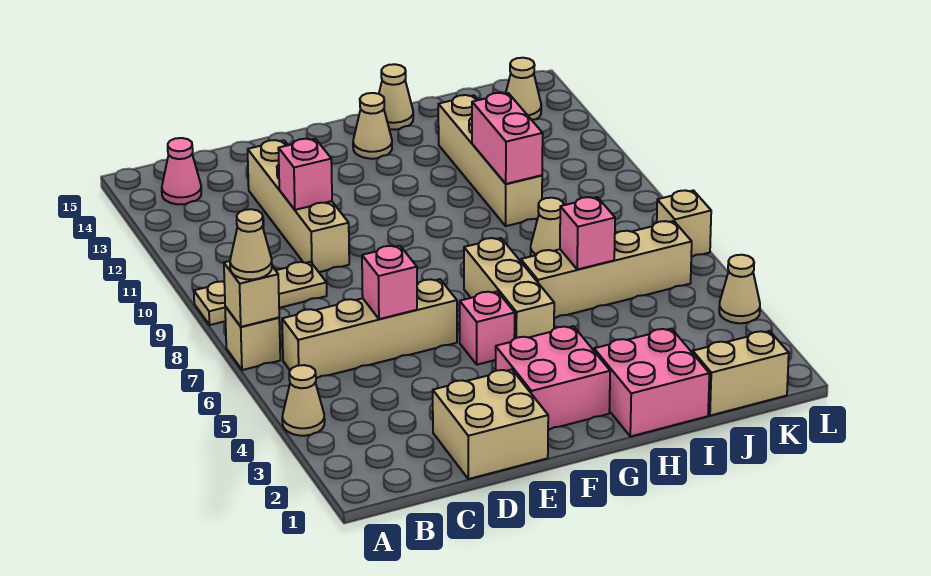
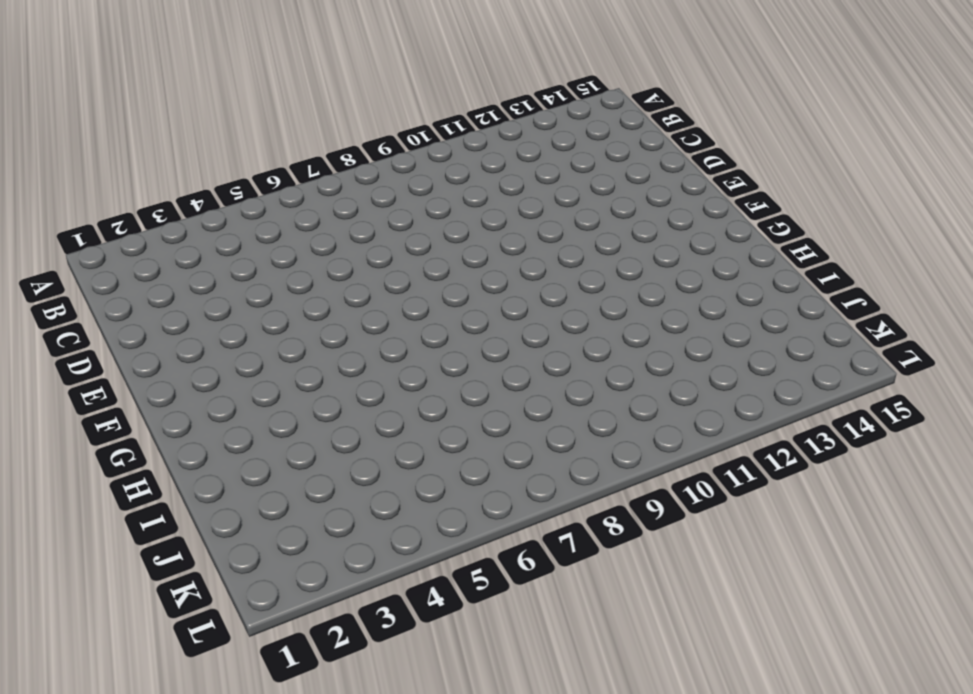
none -> tan 1x1 cone [282,365,325,436]
none -> tan 1x1 brick [225,306,280,370]
none -> tan 1x3 plate [194,262,327,325]

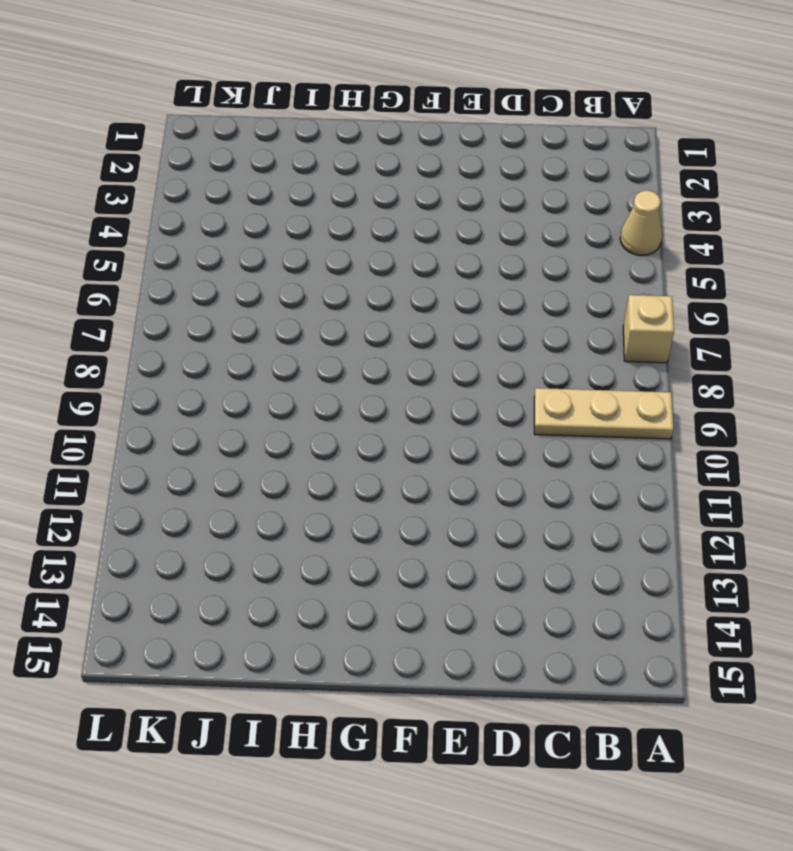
none -> tan 1x4 brick [282,279,457,378]
none -> pink 1x1 cone [162,138,201,204]
none -> tan 2x2 brick [433,369,548,479]

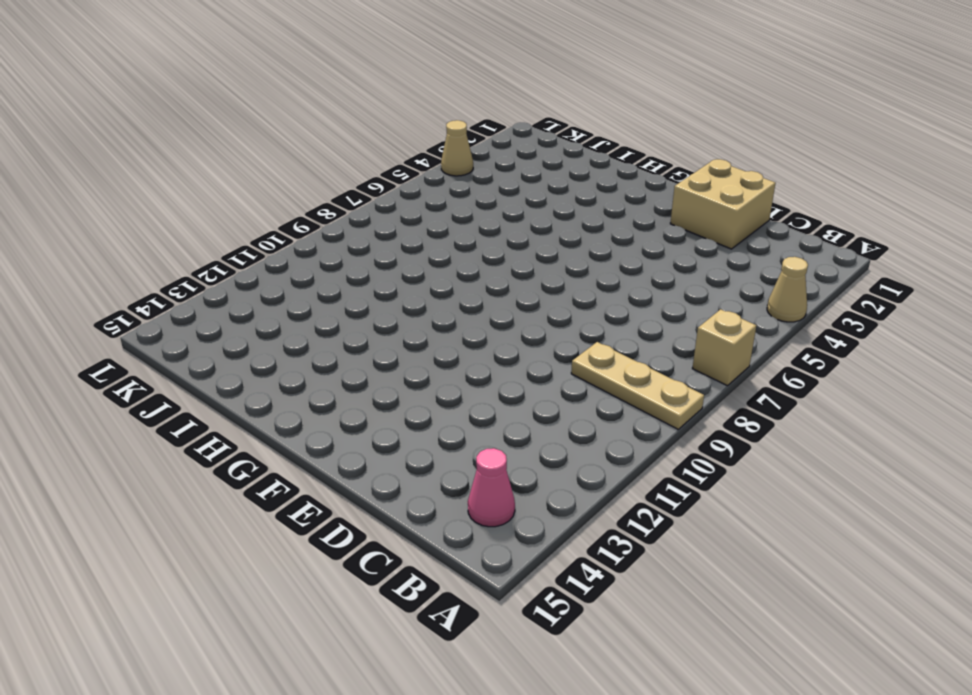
none -> tan 1x4 brick [282,279,457,378]
none -> tan 1x4 brick [248,140,349,272]
none -> pink 2x2 brick [496,326,610,430]

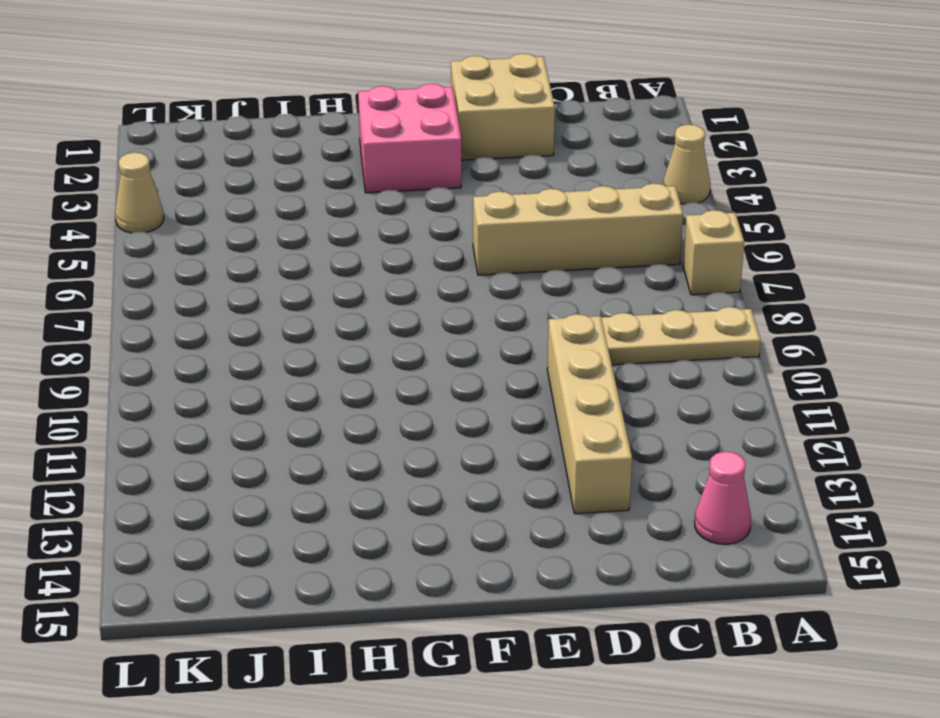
none -> pink 1x1 brick [460,291,515,365]
none -> tan 1x3 brick [464,238,554,339]
none -> tan 1x1 cone [353,93,392,159]

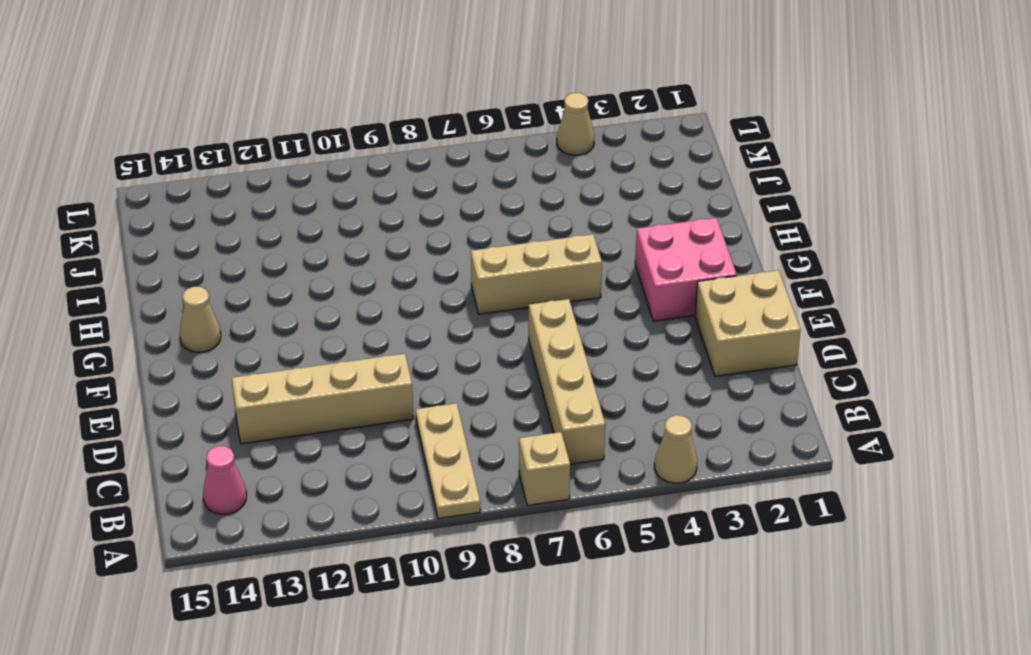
none -> pink 1x1 brick [460,291,515,365]
none -> pink 2x2 brick [594,329,709,437]
none -> tan 1x4 brick [521,221,692,318]

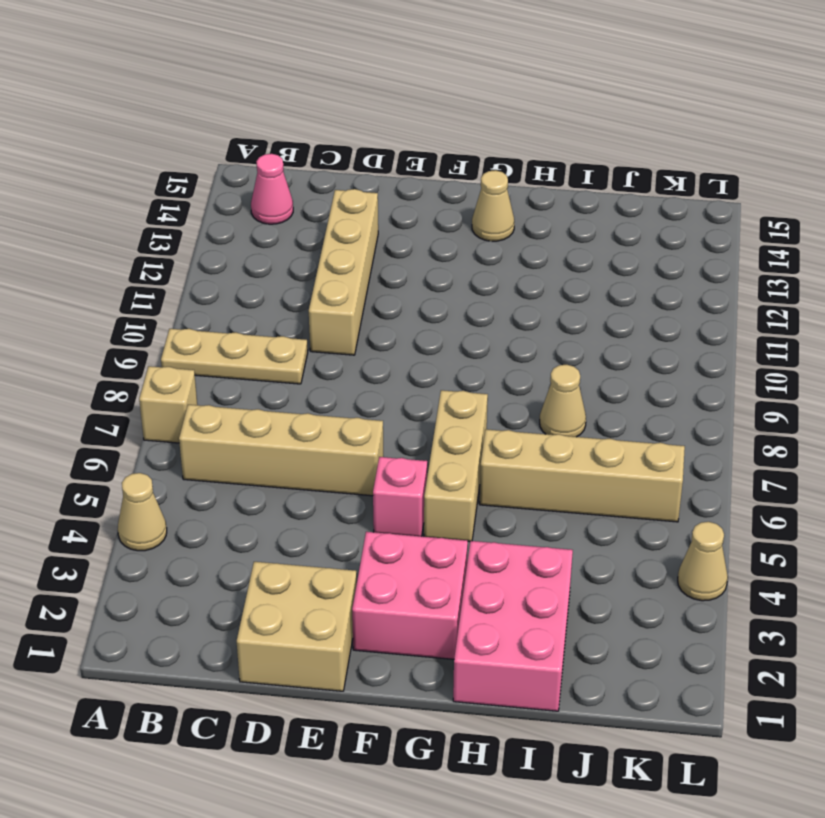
pink 2x3 brick [453,541,573,711] -> pink 2x2 brick [594,329,709,437]
none -> tan 1x1 cone [379,64,413,130]
none -> tan 1x4 brick [438,95,542,226]
none -> tan 1x2 brick [693,331,789,416]

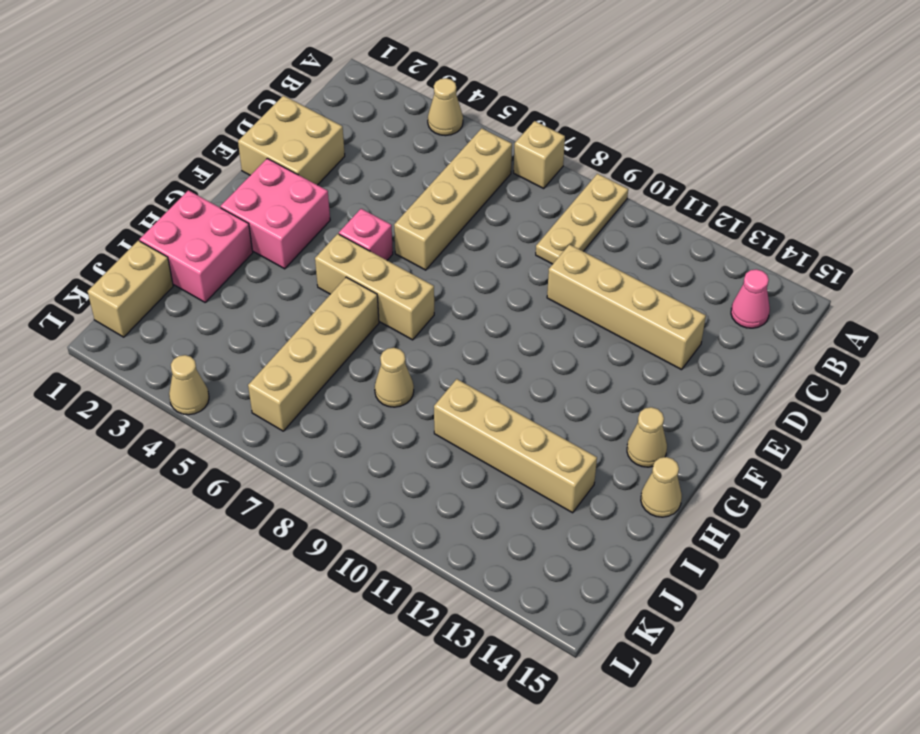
none -> tan 1x1 cone [506,58,541,120]
none -> tan 1x1 brick [657,190,711,257]
none -> tan 1x1 brick [224,261,279,327]

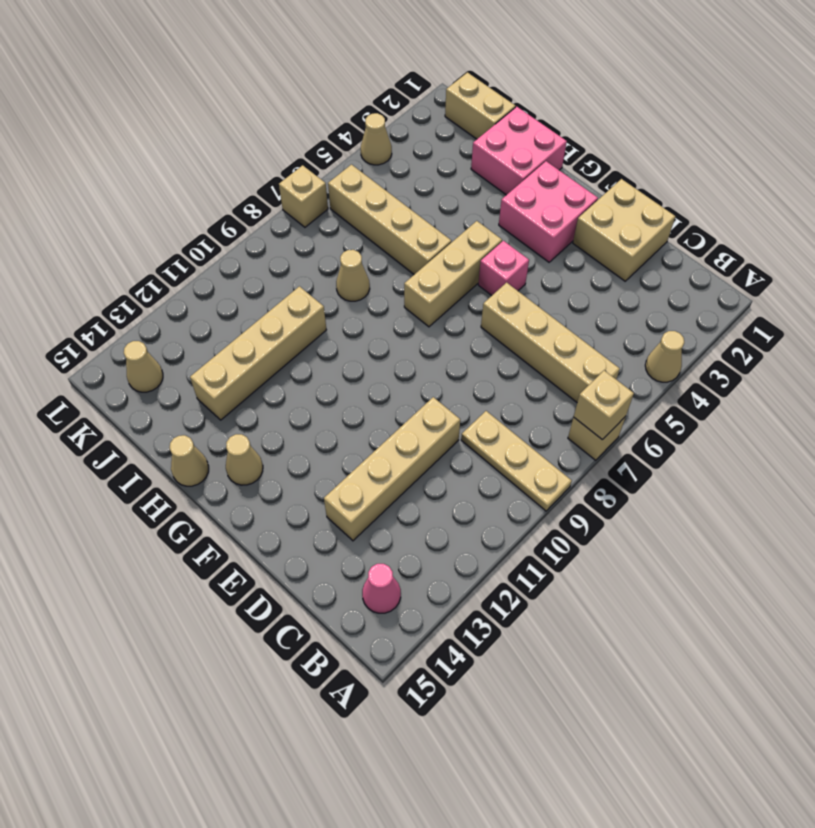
none -> pink 1x1 brick [362,246,417,319]
none -> pink 1x1 brick [278,139,332,210]
none -> pink 1x1 brick [560,197,615,269]

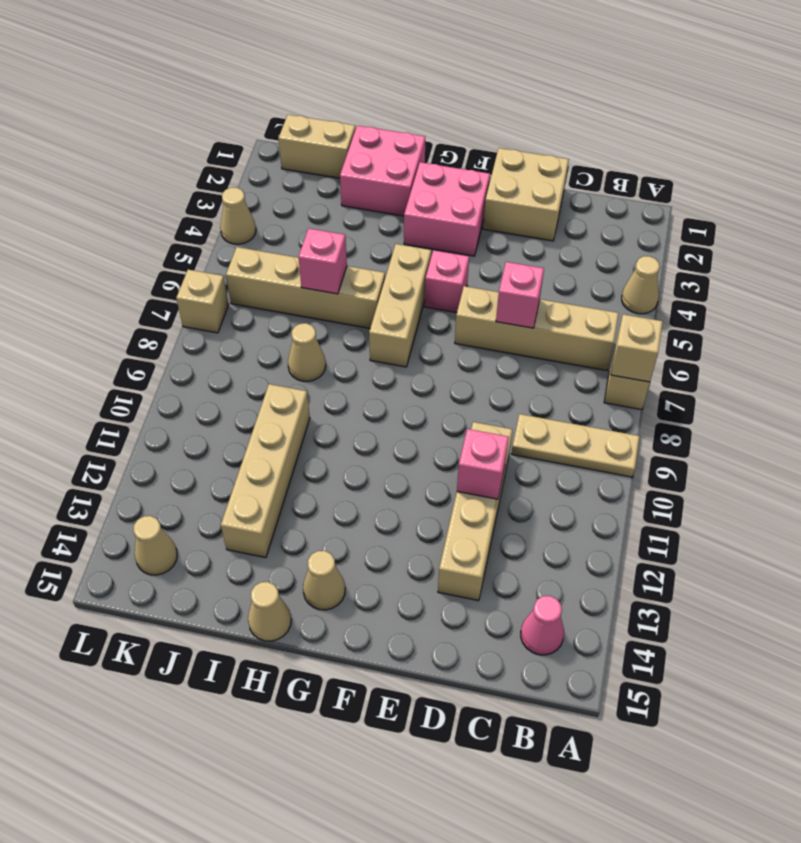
none -> pink 1x2 brick [472,93,543,184]
none -> tan 1x1 cone [230,209,272,279]

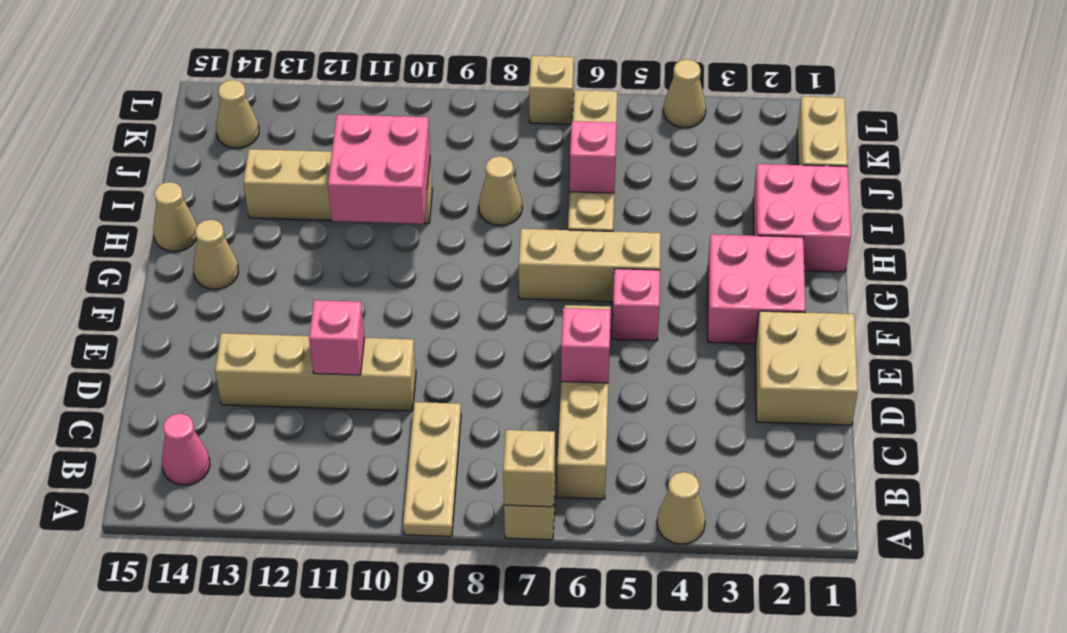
pink 2x2 brick [328,115,430,224] -> pink 1x2 brick [472,93,543,184]
none -> tan 1x1 cone [230,209,272,279]

